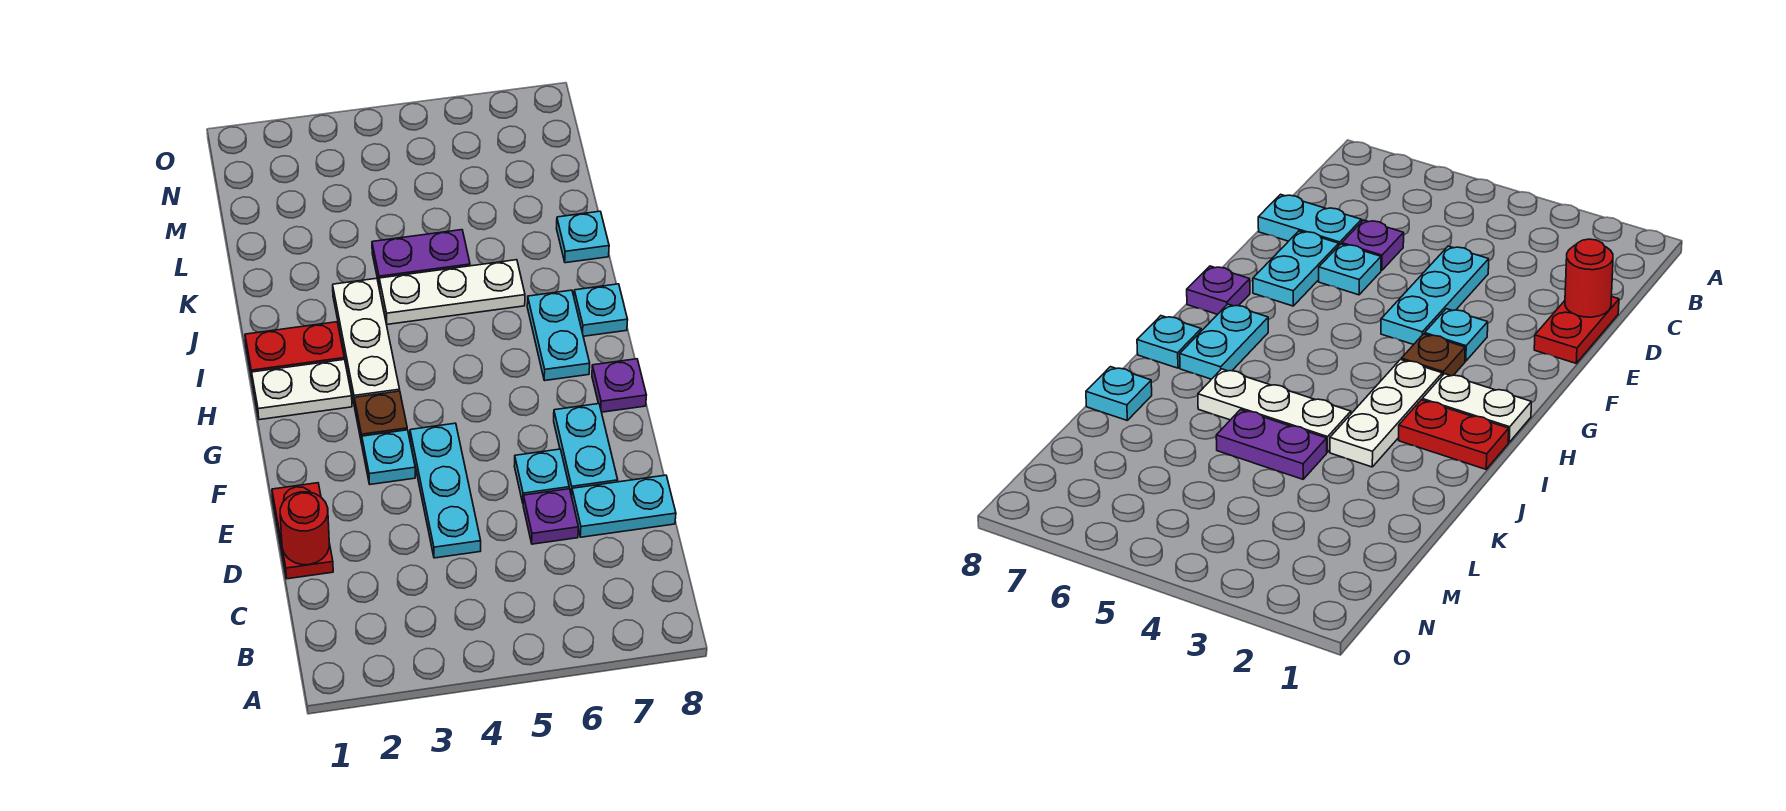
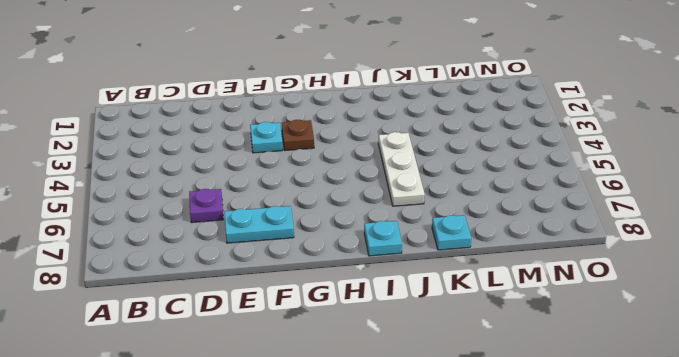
none -> red 1x2 plate [272,483,333,579]
none -> cyan 1x3 plate [410,423,481,558]
none -> cyan 1x2 plate [572,475,676,537]

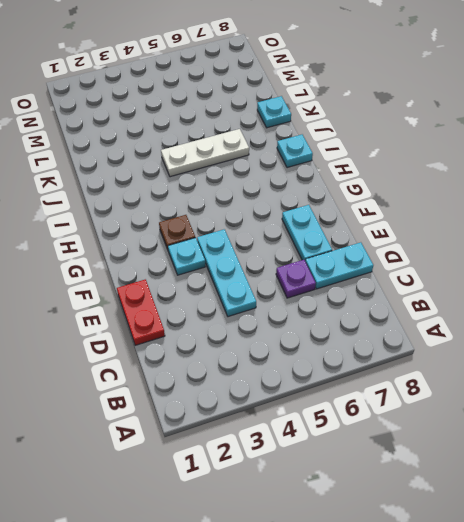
none -> cyan 1x1 plate [514,449,569,503]
none -> purple 1x1 plate [592,359,646,412]
none -> white 1x2 plate [252,360,352,420]

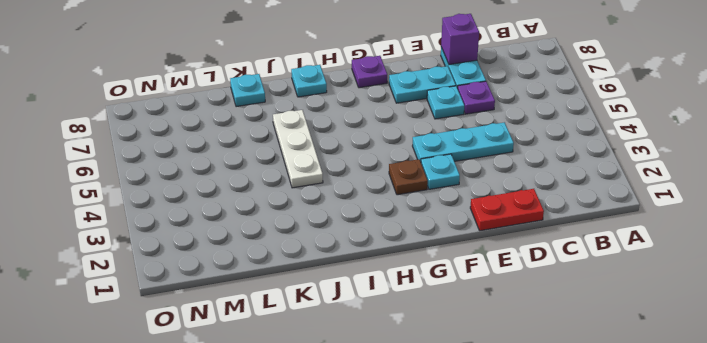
purple 1x1 brick [441,14,479,65] -> none
none -> white 1x2 plate [252,360,352,420]
none -> white 1x3 plate [333,278,400,406]
none -> cyan 1x2 plate [527,290,590,381]

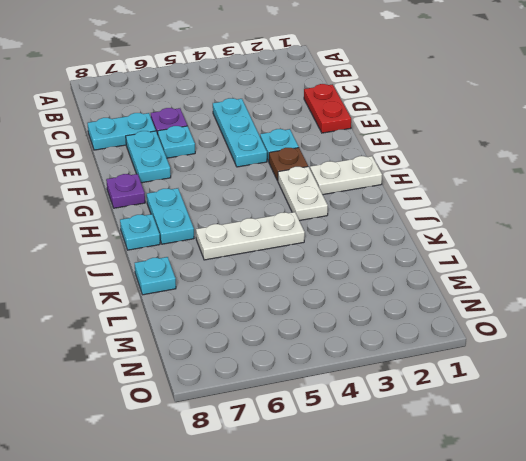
white 1x2 plate [278,167,328,221] -> white 1x3 plate [333,278,400,406]
none -> red 1x2 plate [245,322,344,378]
none -> purple 1x2 plate [372,230,470,287]
none -> red 1x1 round brick [280,492,329,565]

